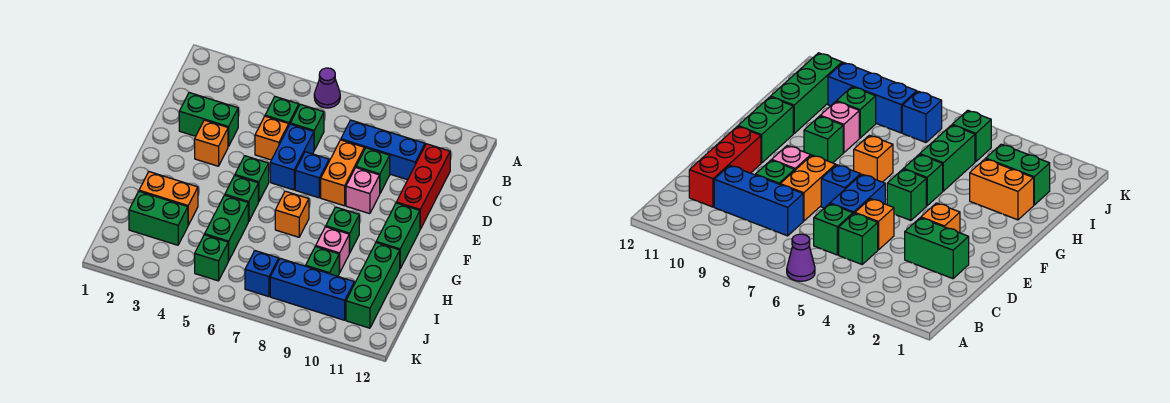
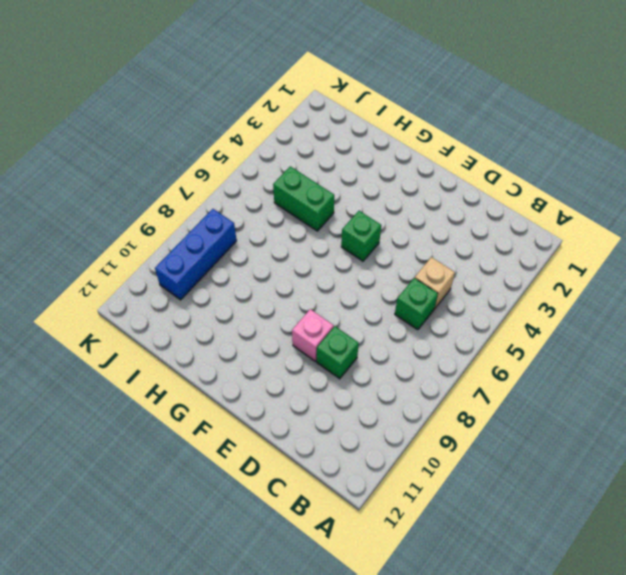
tan 1x1 brick [415,257,455,309] -> green 1x1 brick [265,97,299,124]
none -> purple 1x1 cone [314,68,340,108]
none -> blue 1x3 brick [341,120,425,180]
none -> red 1x3 brick [396,144,450,229]

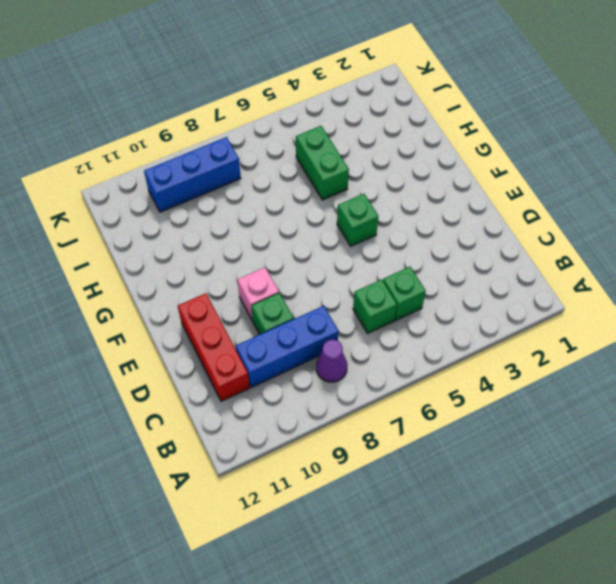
purple 1x1 cone [316,340,347,382] -> purple 1x1 cone moved to [314,68,340,108]
none -> green 1x2 brick [179,93,238,147]
none -> orange 1x1 brick [255,116,289,160]
none -> blue 1x2 brick [270,124,314,190]

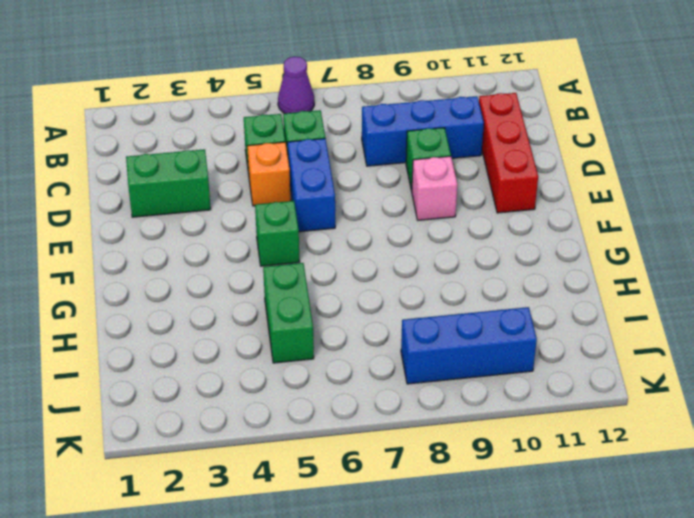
none -> orange 1x2 brick [321,140,364,206]
none -> orange 1x1 brick [195,120,228,166]
none -> blue 1x1 brick [295,152,329,198]

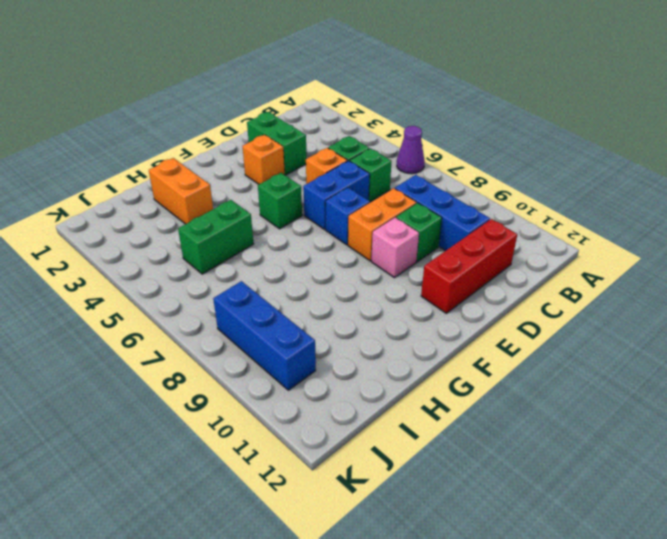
none -> green 1x2 brick [376,203,420,268]
none -> green 1x1 brick [225,176,258,222]
none -> orange 1x1 brick [275,191,309,237]

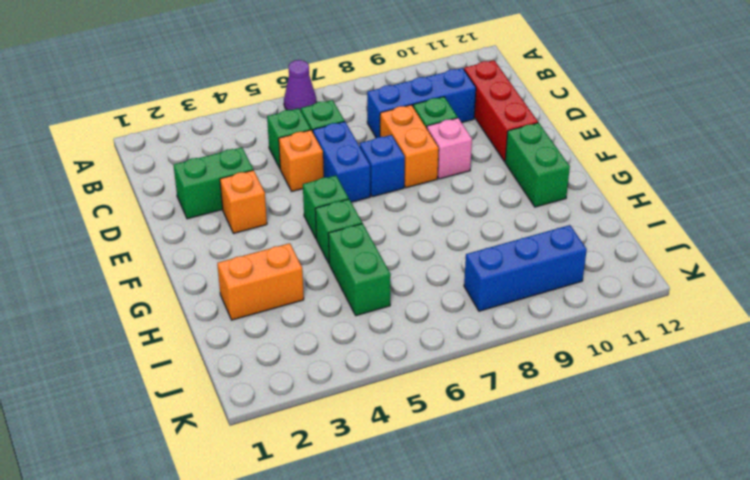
none -> orange 1x1 brick [275,191,309,237]
none -> green 1x1 brick [326,207,359,253]
none -> pink 1x1 brick [316,227,349,273]

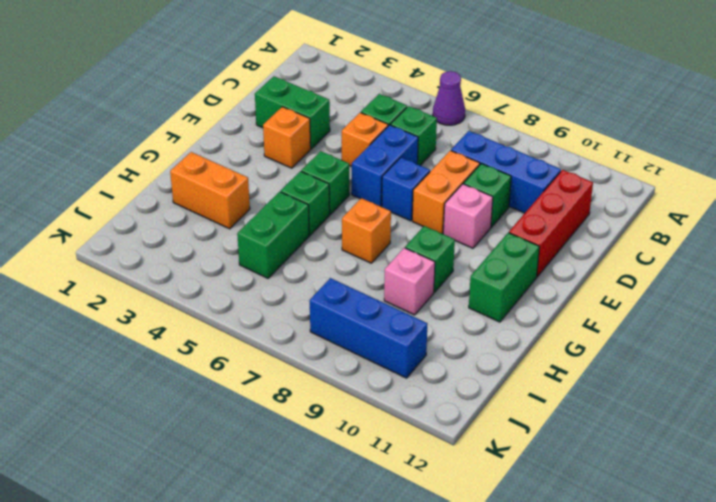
none -> green 1x3 brick [346,243,400,328]
none -> green 1x2 brick [129,191,188,245]
none -> green 1x1 brick [306,247,339,276]

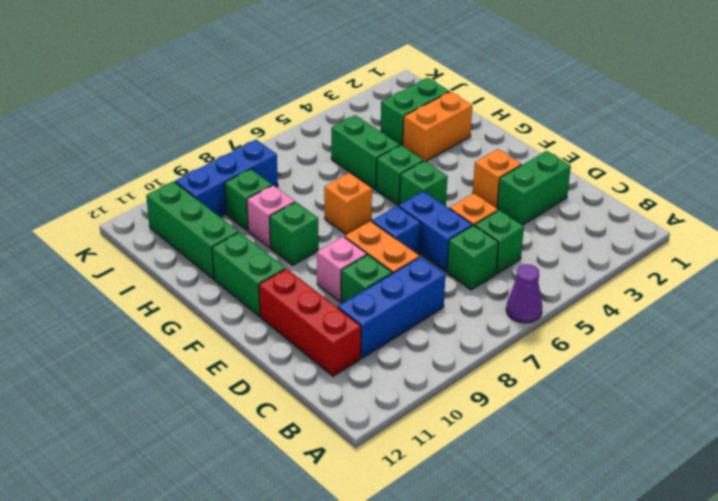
none -> green 1x1 brick [195,235,228,281]
none -> blue 1x1 brick [245,251,279,297]

